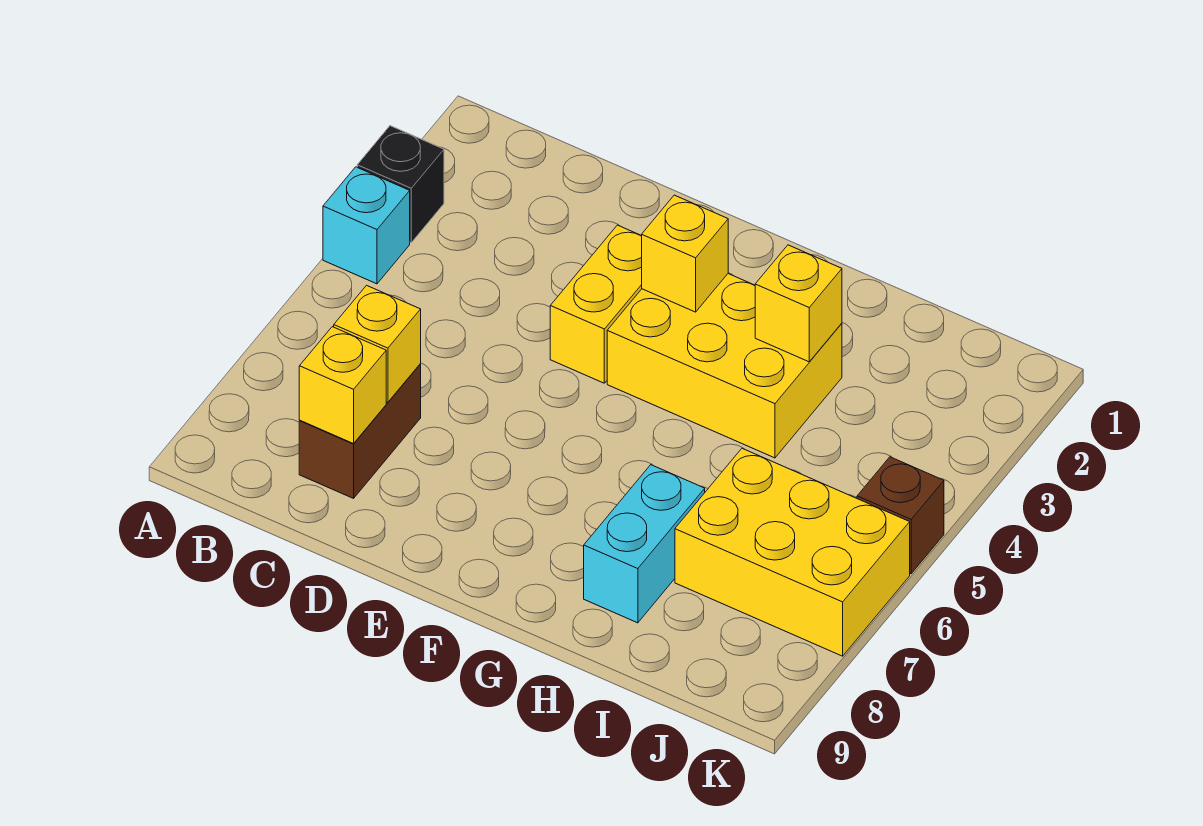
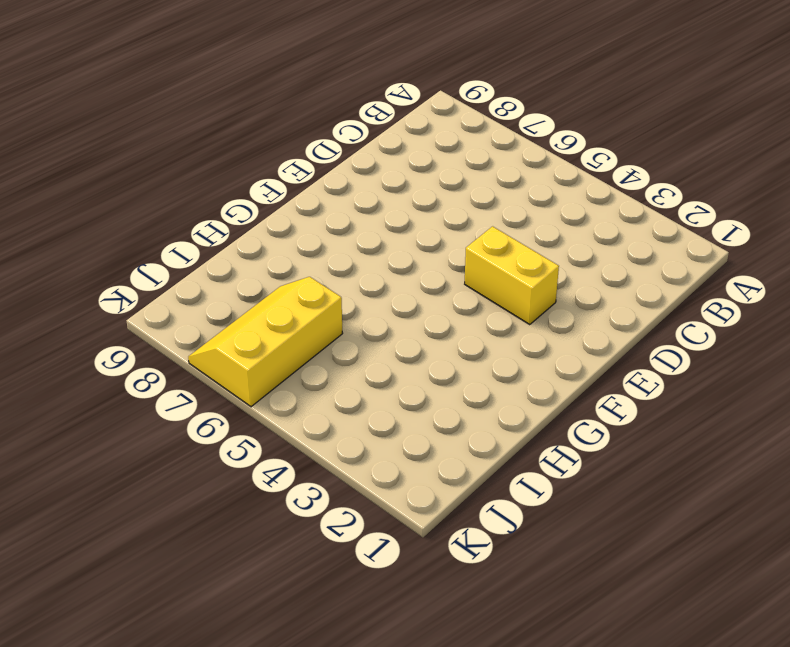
yellow 2x3 slope [188,277,343,407] -> yellow 2x3 brick [675,448,910,656]
none -> black 1x1 brick [357,126,444,242]
none -> cyan 1x1 brick [323,167,410,284]
none -> brown 1x2 brick [299,364,421,498]

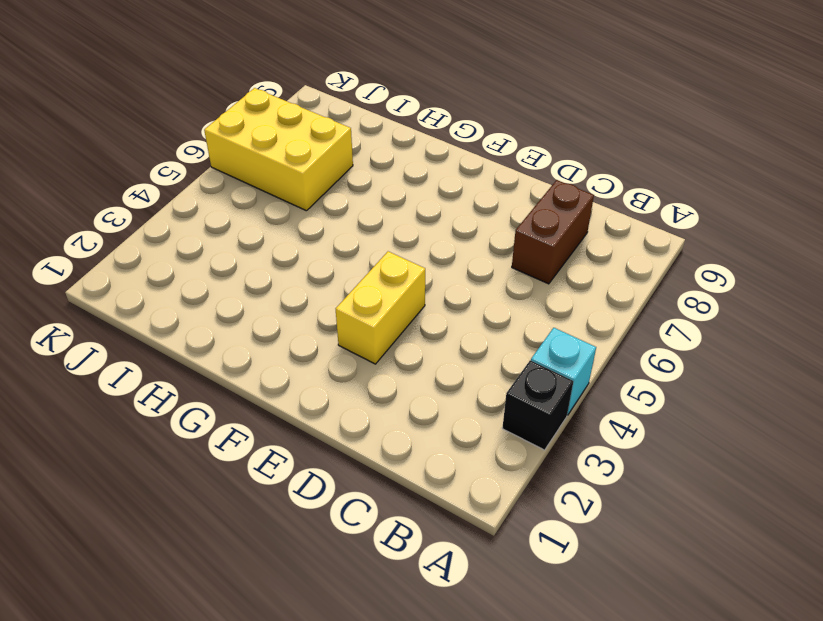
none -> yellow 2x3 brick [607,274,842,458]
none -> cyan 1x2 brick [584,465,705,623]
none -> brown 1x1 brick [857,457,944,574]

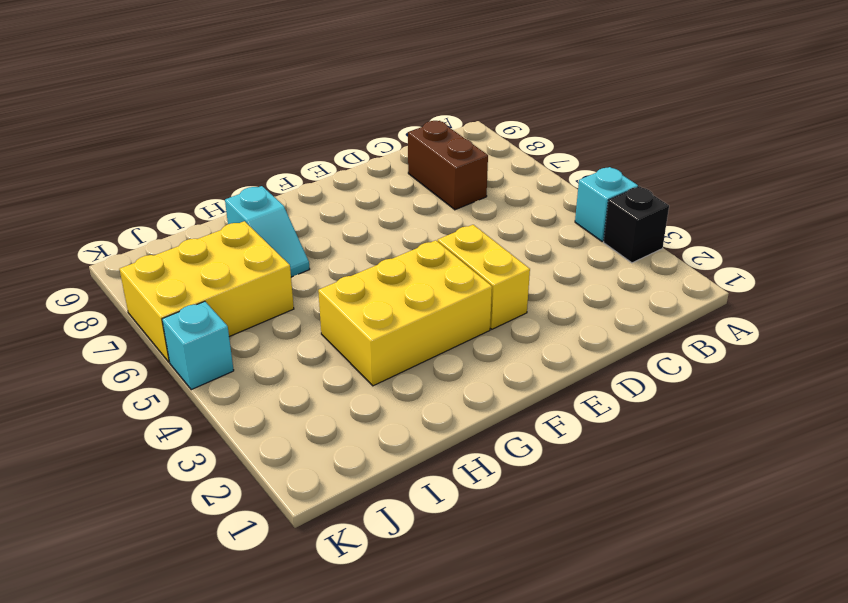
cyan 1x2 slope [225,186,310,277] -> cyan 1x2 brick [584,465,705,623]
cyan 1x1 brick [162,301,234,390] -> brown 1x1 brick [857,457,944,574]
none -> yellow 1x1 brick [334,285,421,402]
none -> yellow 1x1 brick [299,327,386,444]
none -> yellow 1x1 brick [642,195,728,312]

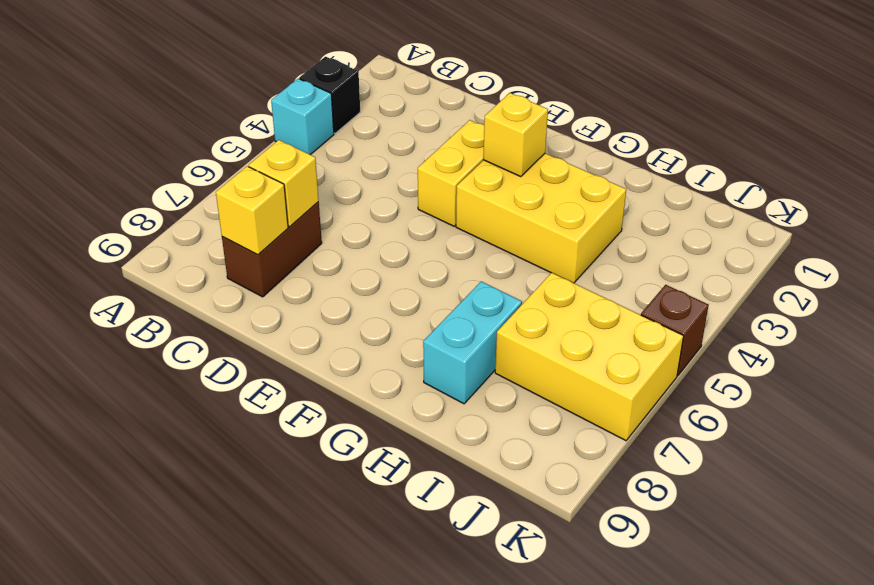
none -> yellow 1x1 brick [755,245,842,362]

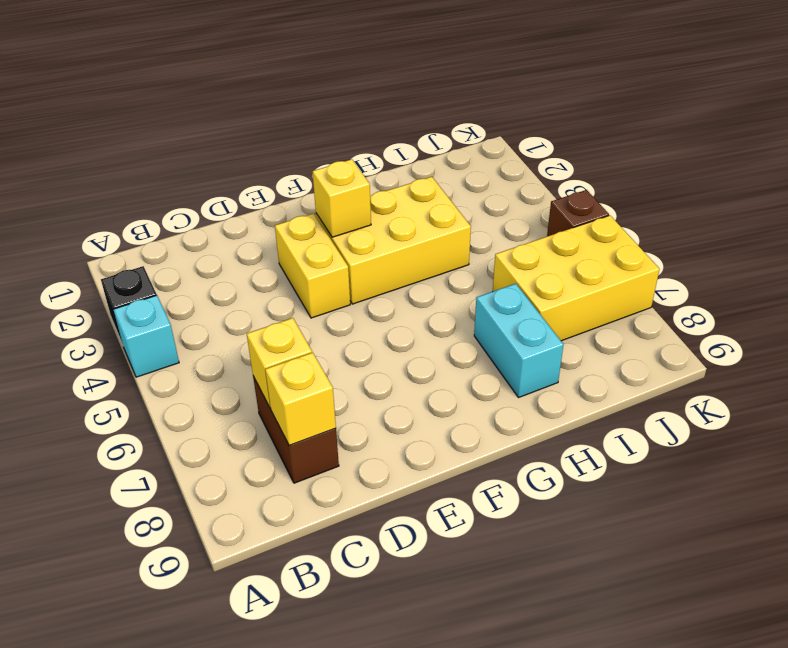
none -> yellow 1x1 brick [755,245,842,362]

